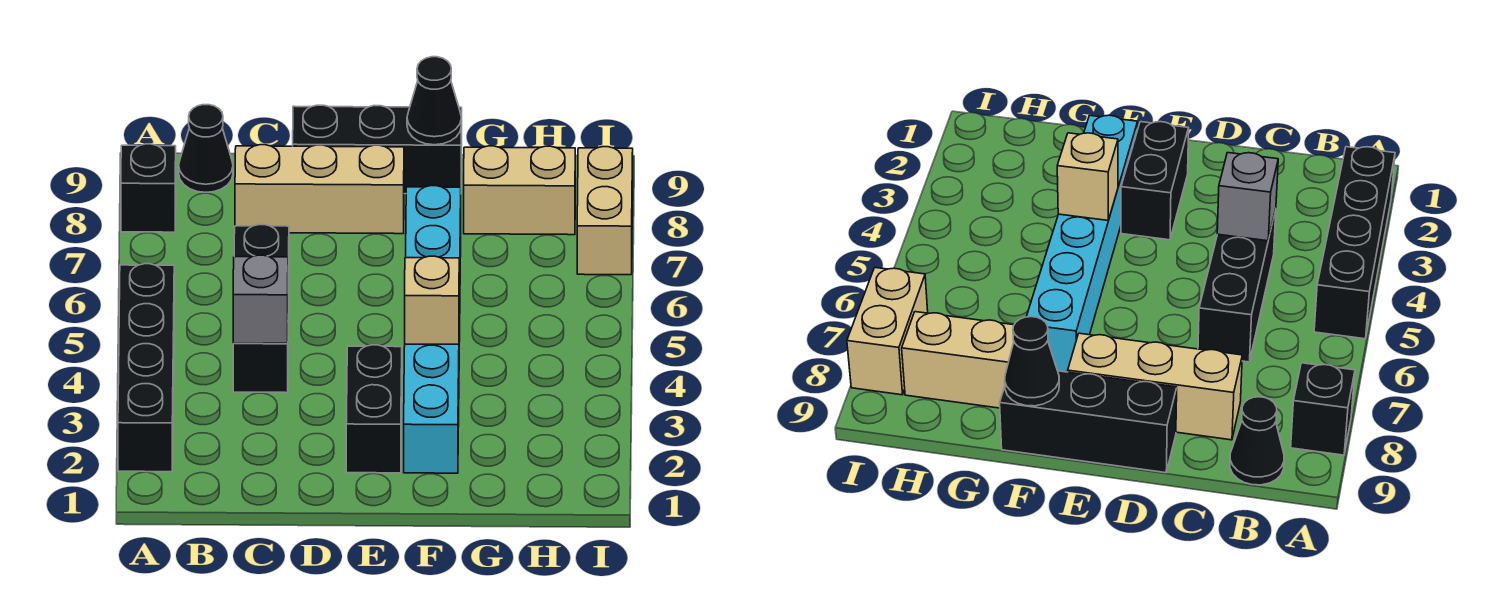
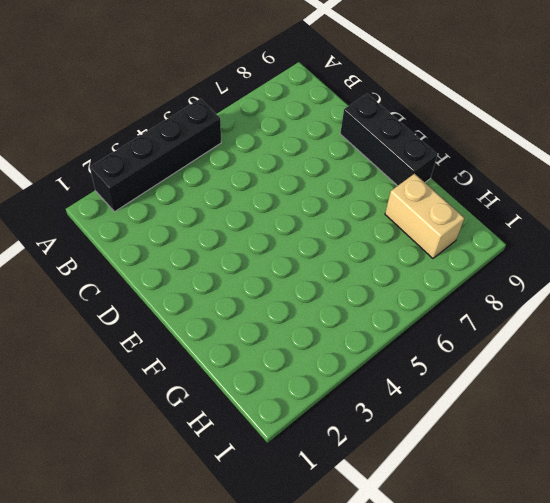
none -> black 1x1 brick [121,144,176,232]
none -> black 1x1 cone [179,105,233,192]
none -> black 1x3 brick [233,225,289,393]

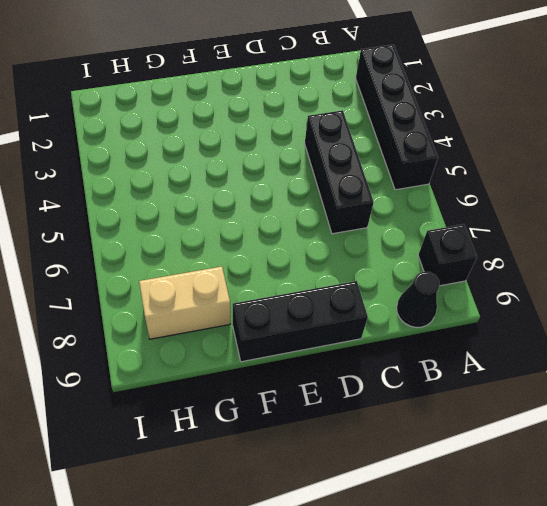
none -> tan 1x3 brick [235,145,404,234]
none -> black 1x2 brick [346,345,402,473]
none -> cyan 1x6 brick [404,186,461,473]

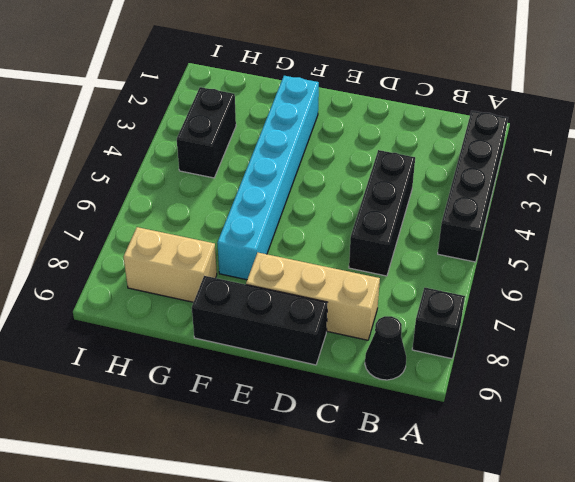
black 1x2 brick [177,87,236,178] -> black 1x2 brick moved to [346,345,402,473]
none -> tan 1x2 brick [577,147,633,275]
none -> grey 1x1 brick [233,255,288,343]
none -> tan 1x1 brick [405,256,459,344]

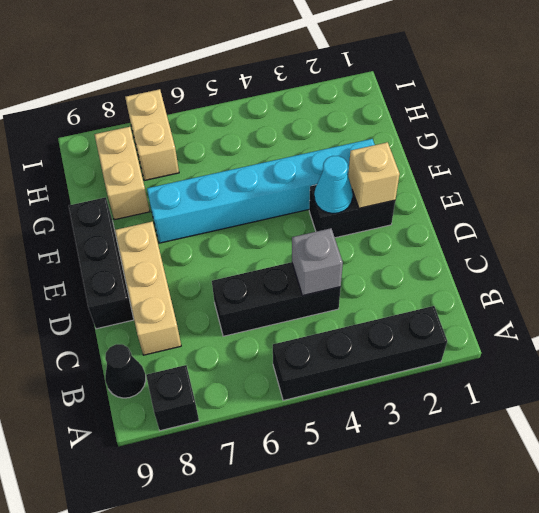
tan 1x1 brick [348,142,400,208] -> tan 1x1 brick moved to [405,256,459,344]
cyan 1x1 cone [314,156,353,213] -> none
tan 1x2 brick [125,89,179,180] -> tan 1x2 brick turned to [577,147,633,275]
none -> black 1x1 cone [407,57,461,145]

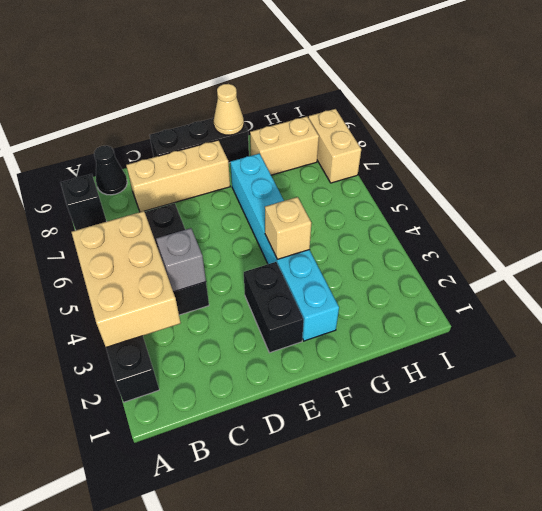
tan 2x3 brick [72,211,181,347] -> none
tan 1x1 cone [214,84,244,135] -> black 1x1 cone [407,57,461,145]

